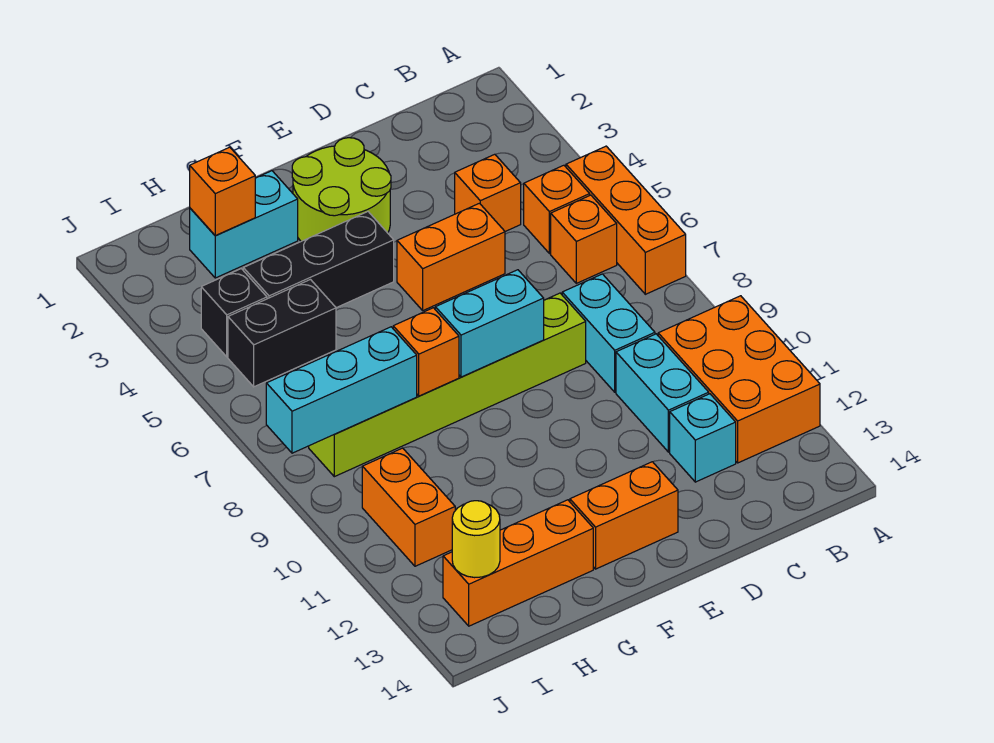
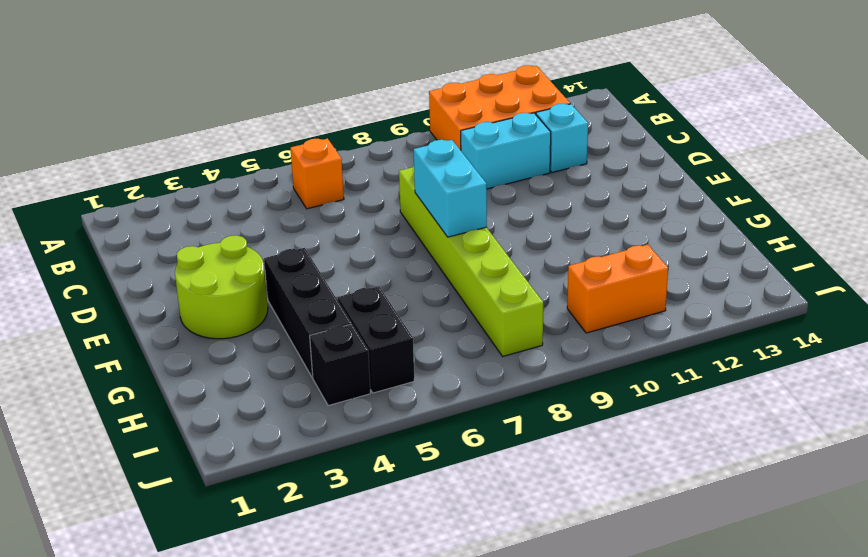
none -> orange 1x3 brick [566,146,686,294]
none -> orange 1x1 brick [524,165,590,254]
none -> orange 1x1 brick [455,154,521,231]

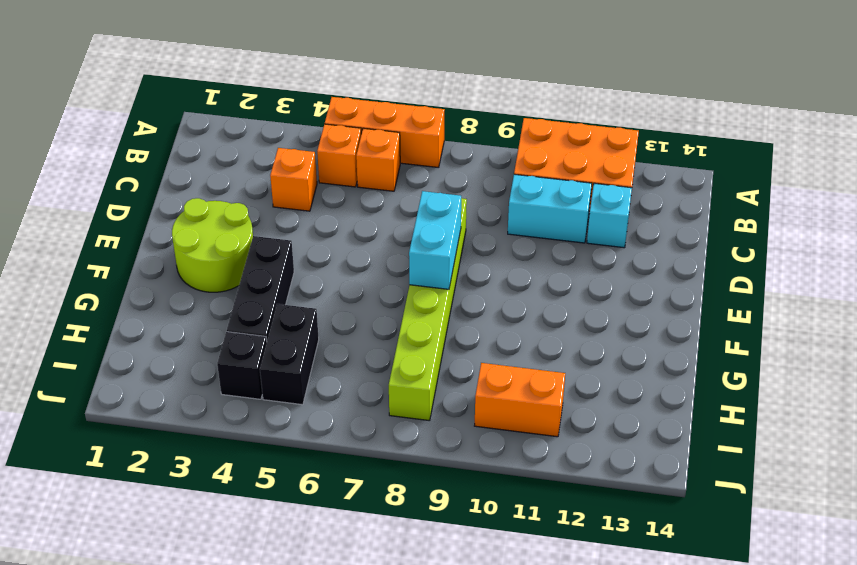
none -> cyan 1x2 brick [562,274,655,392]
none -> orange 1x2 brick [397,203,505,310]
none -> orange 1x2 brick [570,462,678,569]

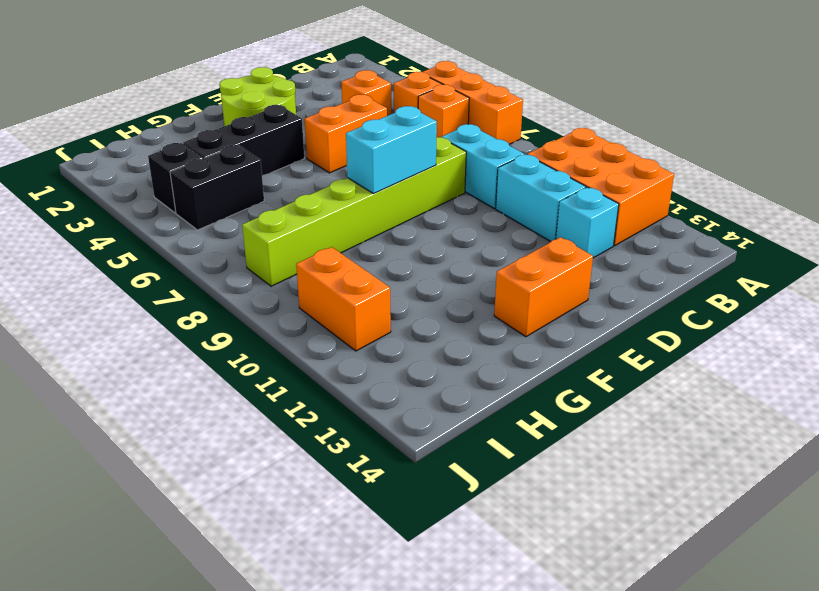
none -> cyan 1x2 brick [190,171,298,278]
none -> orange 1x3 brick [443,500,593,626]
none -> orange 1x1 brick [393,308,459,396]

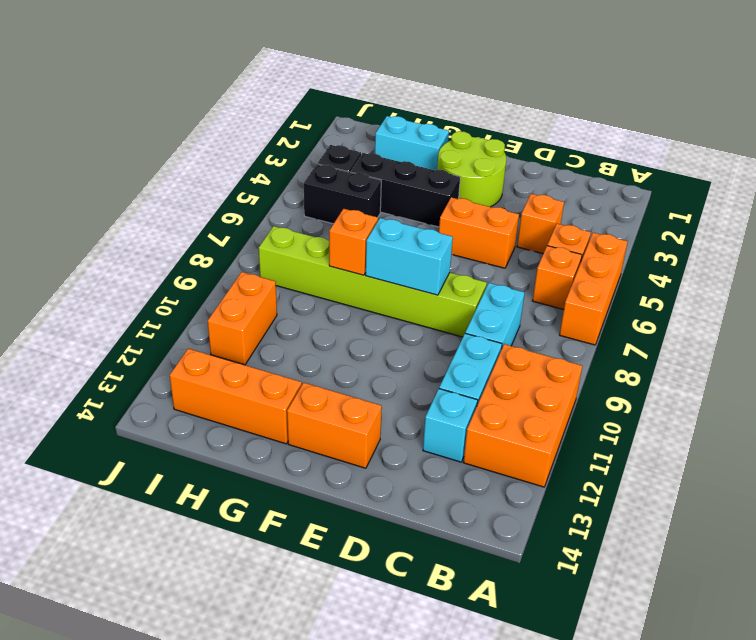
none -> orange 1x1 brick [190,147,255,236]
none -> cyan 1x3 brick [266,327,417,453]
none -> yellow 1x1 round brick [452,501,500,578]

